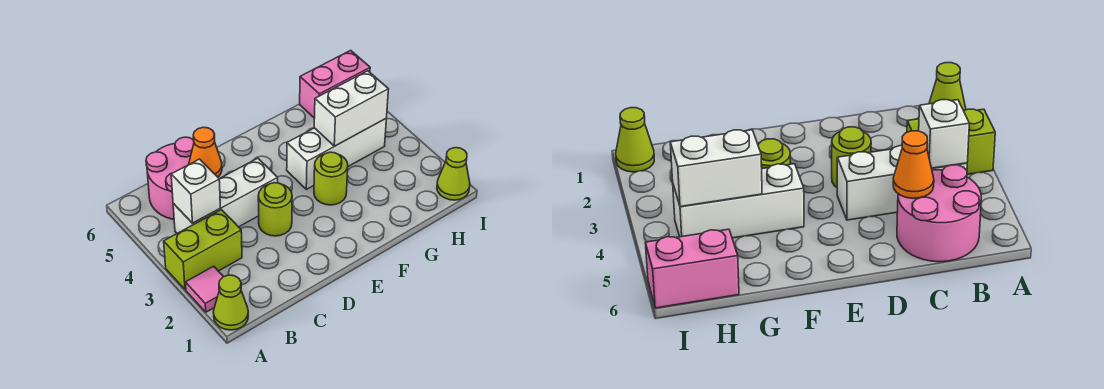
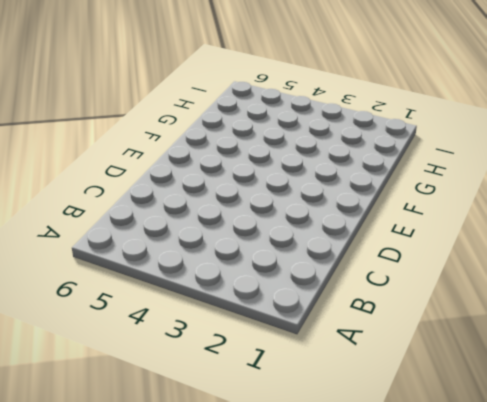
none -> lime 1x1 cone [213,275,248,330]
none -> pink 1x1 tile [185,266,223,312]
none -> lime 1x2 brick [164,210,242,290]

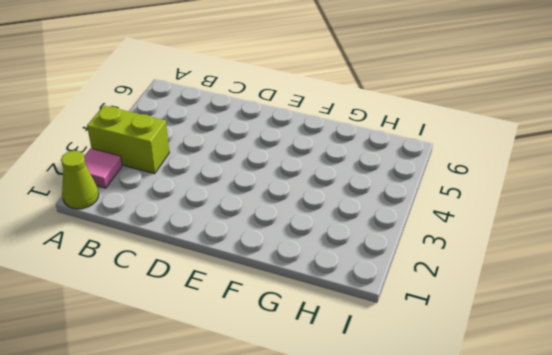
none -> white 1x3 brick [173,158,278,233]
none -> pink 2x2 round brick [146,137,194,219]
none -> lime 1x1 round brick [258,183,292,236]

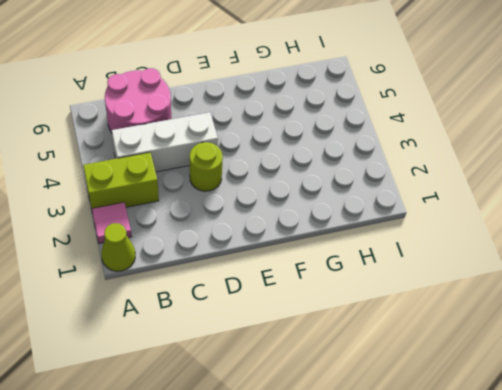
none -> lime 1x1 round brick [314,152,348,205]
none -> white 1x3 brick [287,119,386,189]
none -> pink 1x2 brick [300,50,370,118]

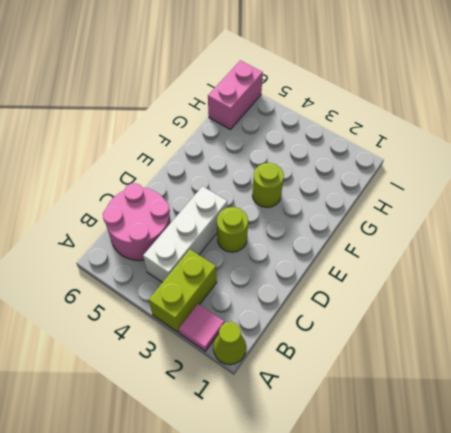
none -> white 1x3 brick [287,119,386,189]
none -> lime 1x1 cone [437,148,470,200]
none -> white 1x1 brick [171,159,220,223]

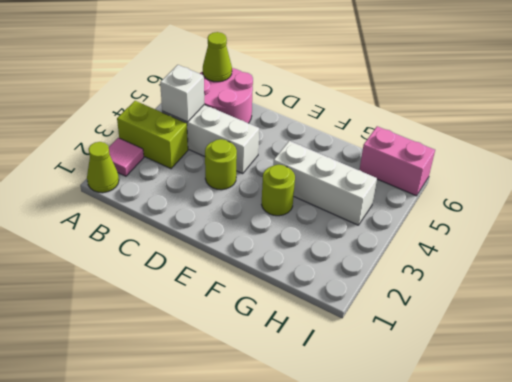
lime 1x1 cone [203,32,232,82] -> lime 1x1 cone moved to [437,148,470,200]
none -> orange 1x1 cone [189,127,222,177]
none -> white 1x2 brick [314,71,388,146]

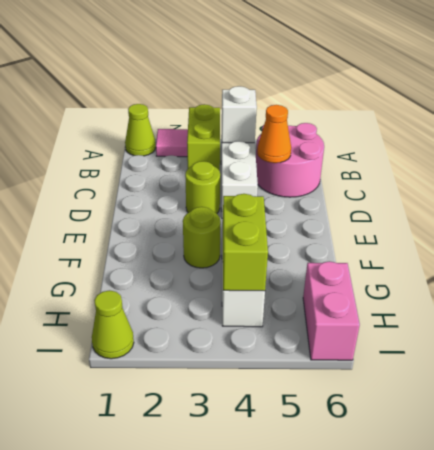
lime 1x2 brick [223,194,268,291] -> white 1x2 brick [314,71,388,146]

